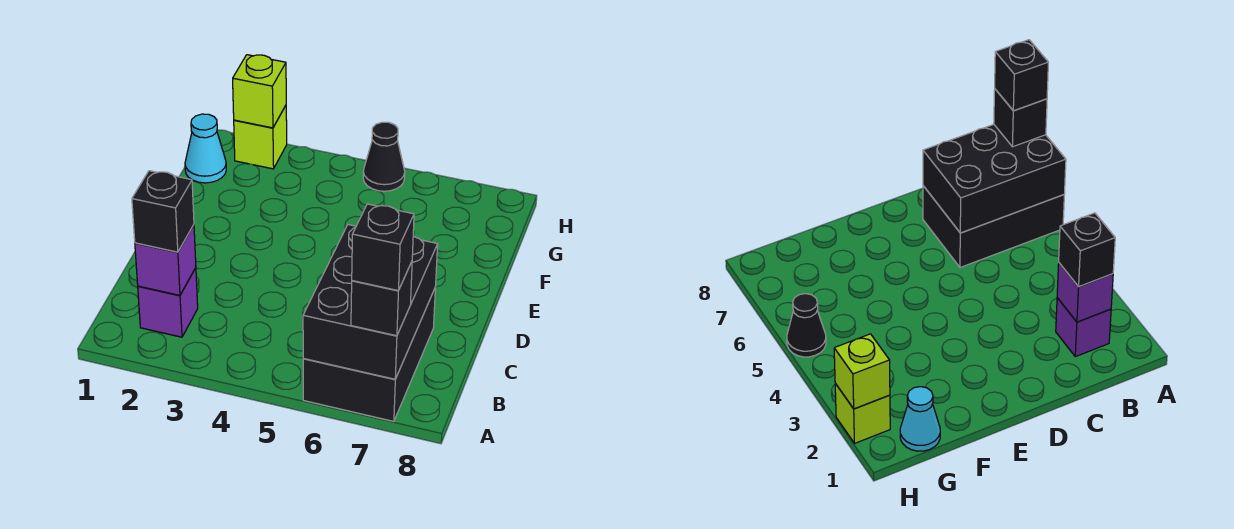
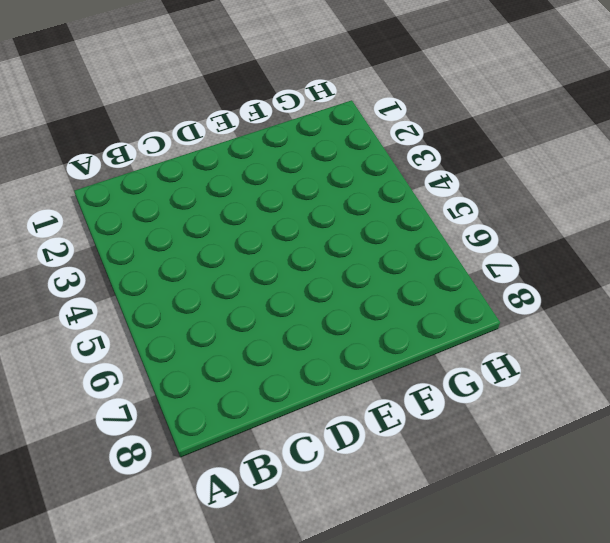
none -> black 2x3 brick [303,289,435,421]
none -> purple 1x1 brick [138,268,198,337]

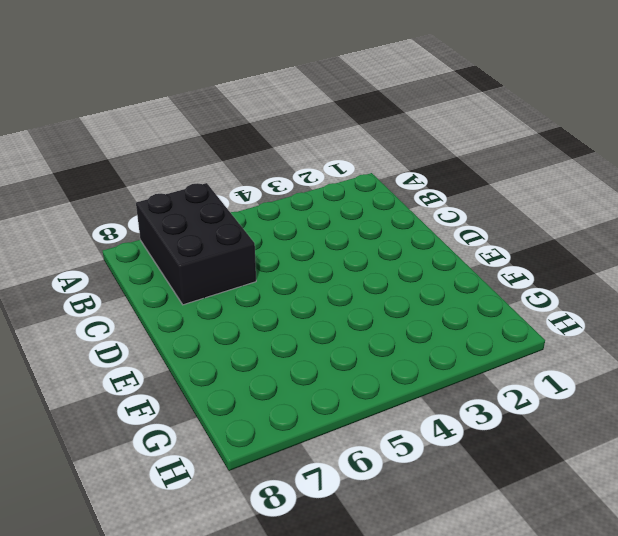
none -> purple 1x1 brick [138,268,198,337]
none -> cyan 1x1 cone [185,114,226,183]

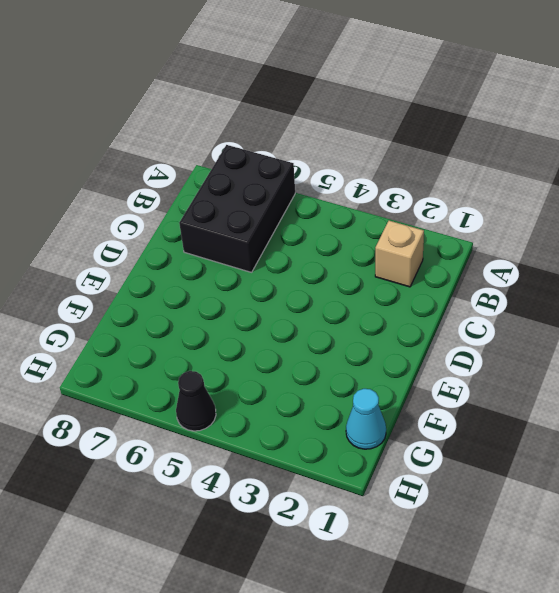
tan 1x1 brick [375,221,424,287] -> purple 1x1 brick [138,268,198,337]
none -> lime 1x1 brick [234,106,287,169]
none -> black 2x3 brick [303,225,438,379]

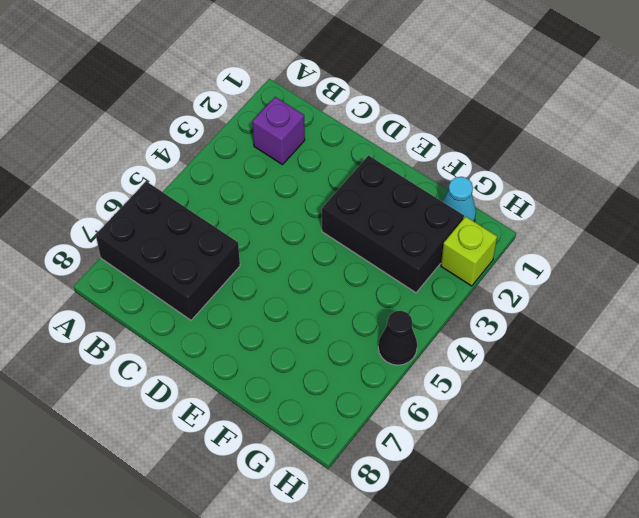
black 2x3 brick [322,155,464,293] -> black 2x3 brick moved to [303,225,438,379]
none -> purple 1x1 brick [135,225,196,295]
none -> lime 1x1 brick [233,55,286,128]

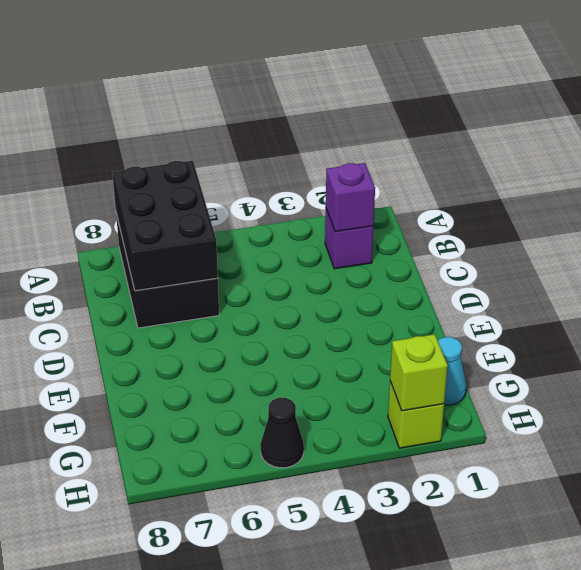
none -> black 1x1 brick [351,262,412,336]
none -> black 1x1 brick [132,171,194,252]

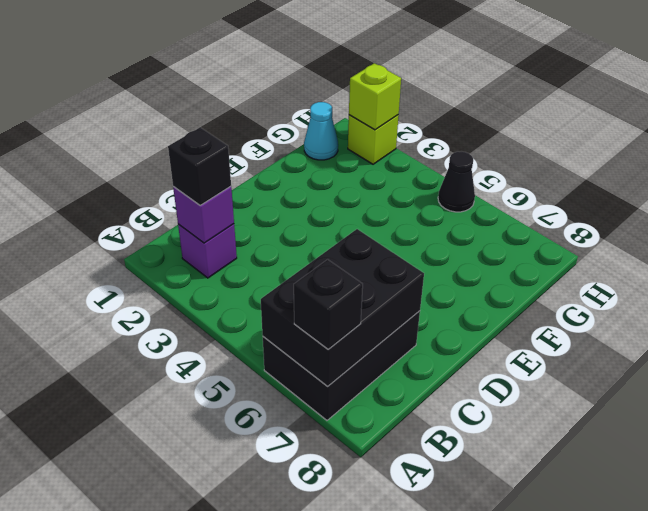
none -> black 1x1 brick [352,204,414,291]

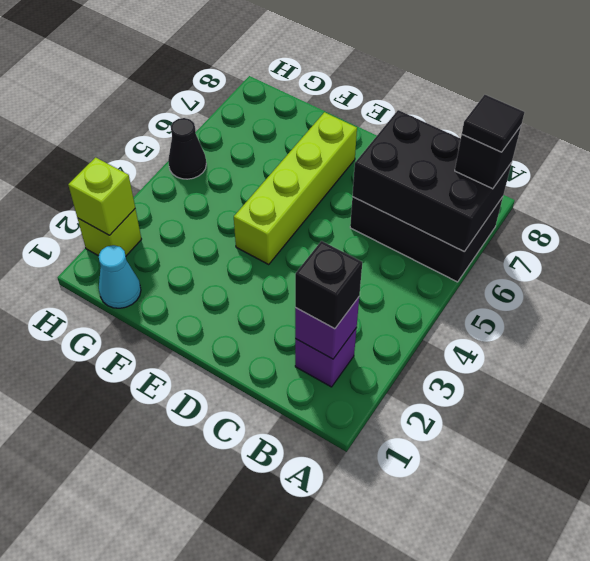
black 1x1 tile [462,95,524,152] -> black 1x1 brick [352,204,414,291]
lime 1x4 brick [234,112,357,264] -> none

